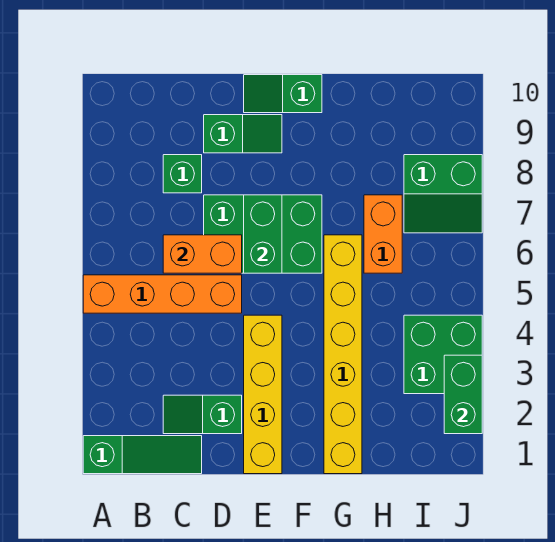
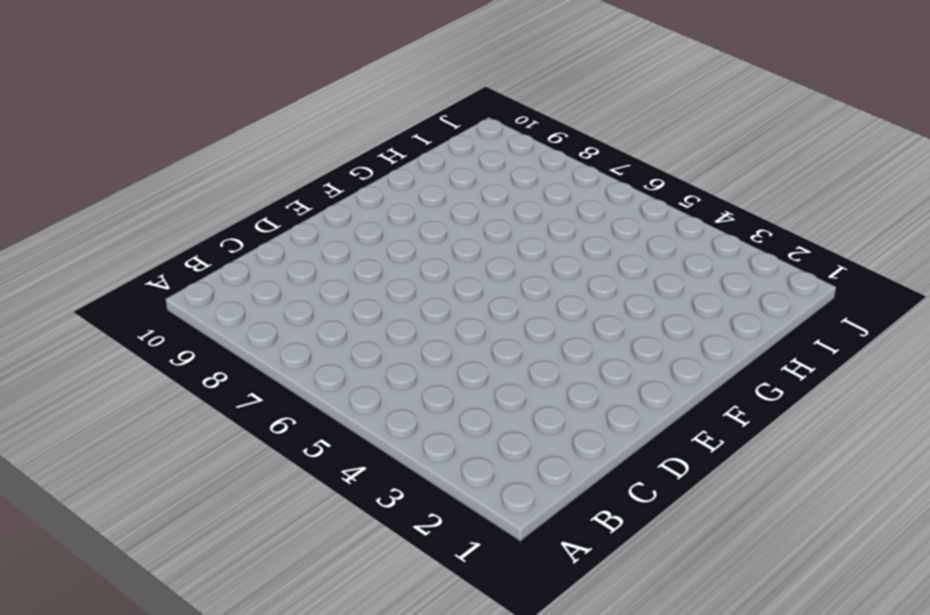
none -> green 1x3 slope [83,436,202,474]
none -> orange 1x4 brick [83,275,242,313]
none -> green 1x2 slope [163,395,242,434]

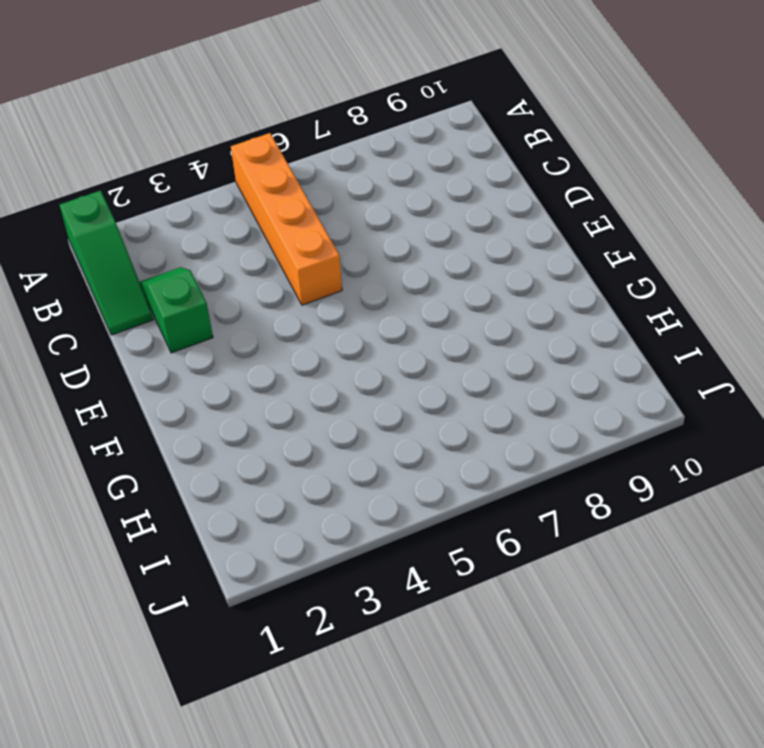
none -> green 1x1 brick [163,155,202,193]
none -> green 2x3 brick [204,195,322,273]
none -> green 1x2 slope [204,115,282,153]

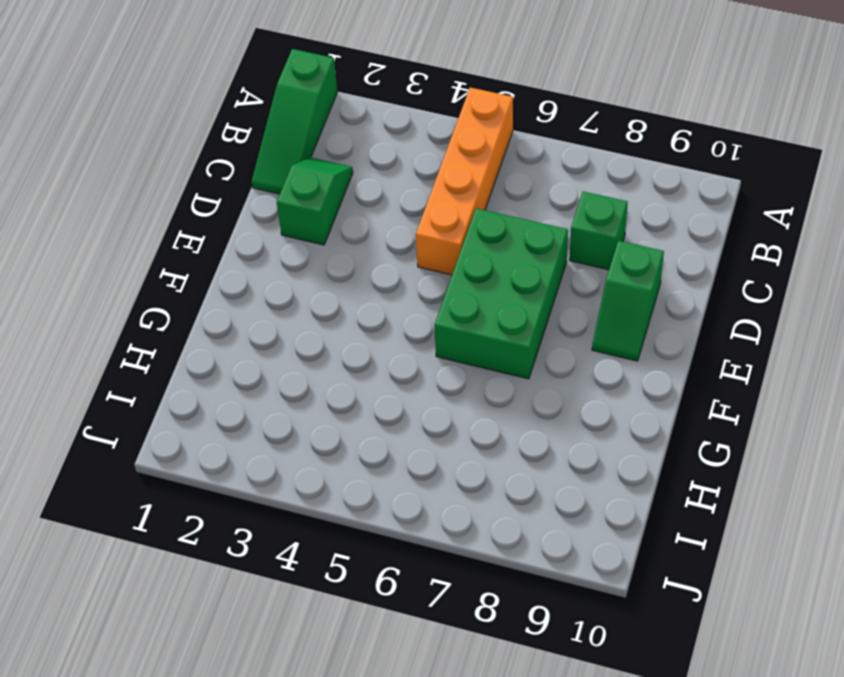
none -> yellow 1x4 brick [244,315,282,474]
none -> green 1x2 slope [244,75,322,113]
none -> yellow 1x6 brick [324,235,362,474]

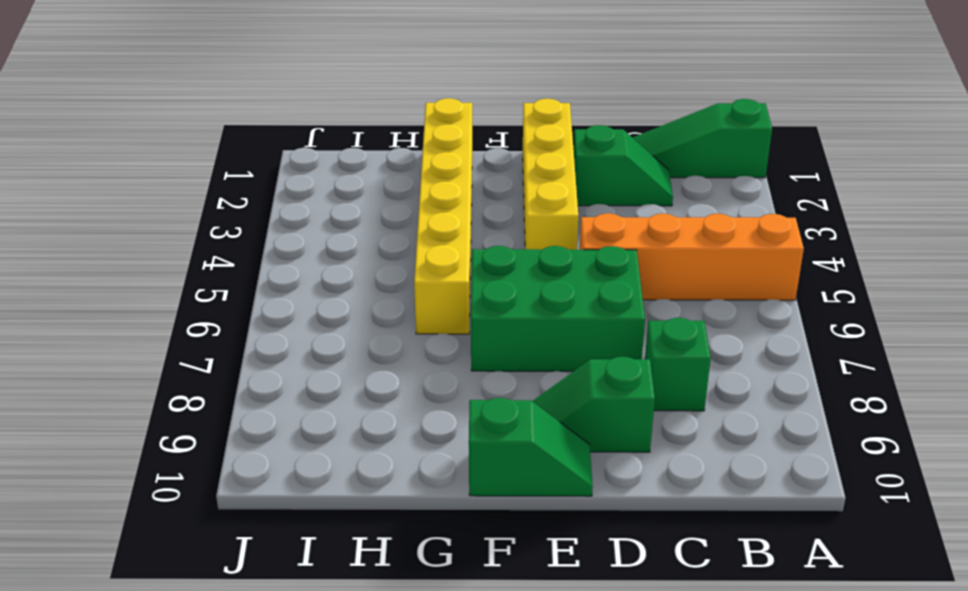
none -> orange 1x2 brick [364,195,402,273]
none -> green 2x2 brick [404,315,482,394]
none -> green 2x2 slope [404,155,482,233]

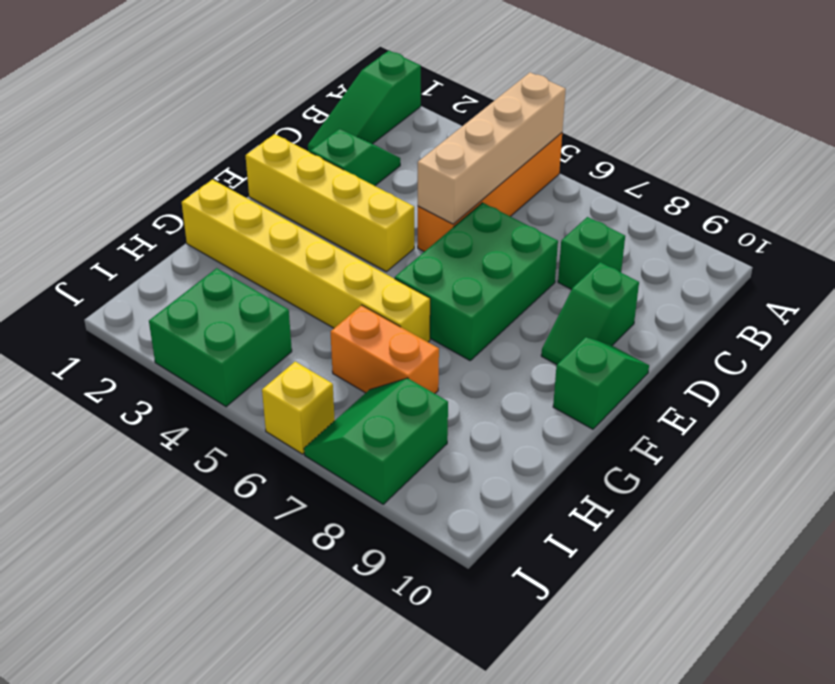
tan 1x4 brick [418,72,566,224] -> none
yellow 1x1 brick [262,362,335,454] -> none
none -> orange 1x2 brick [163,235,242,273]
none -> green 1x2 brick [244,195,282,273]
none -> green 1x2 brick [444,355,482,434]

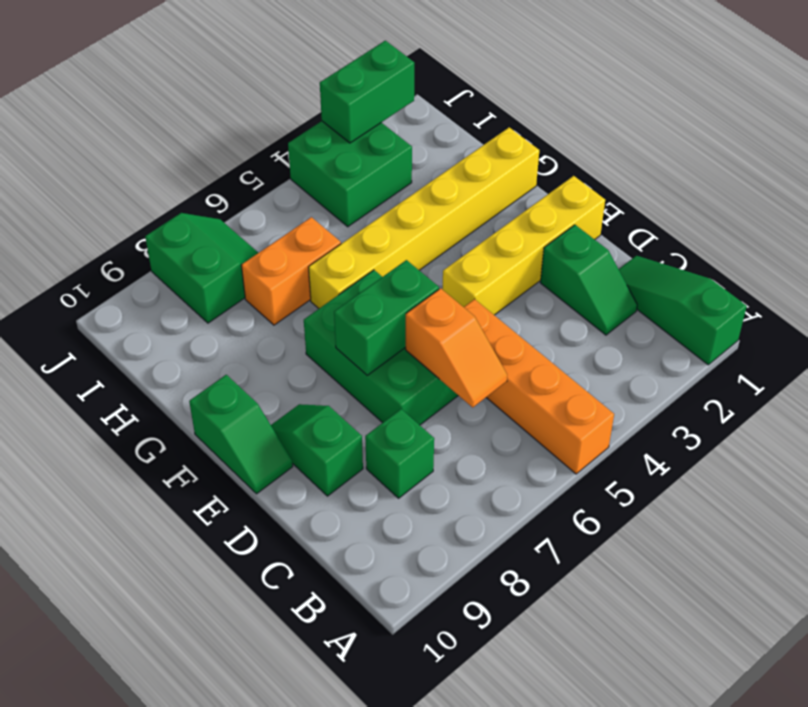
orange 1x2 slope [406,288,507,407] -> orange 1x2 brick [163,235,242,273]

